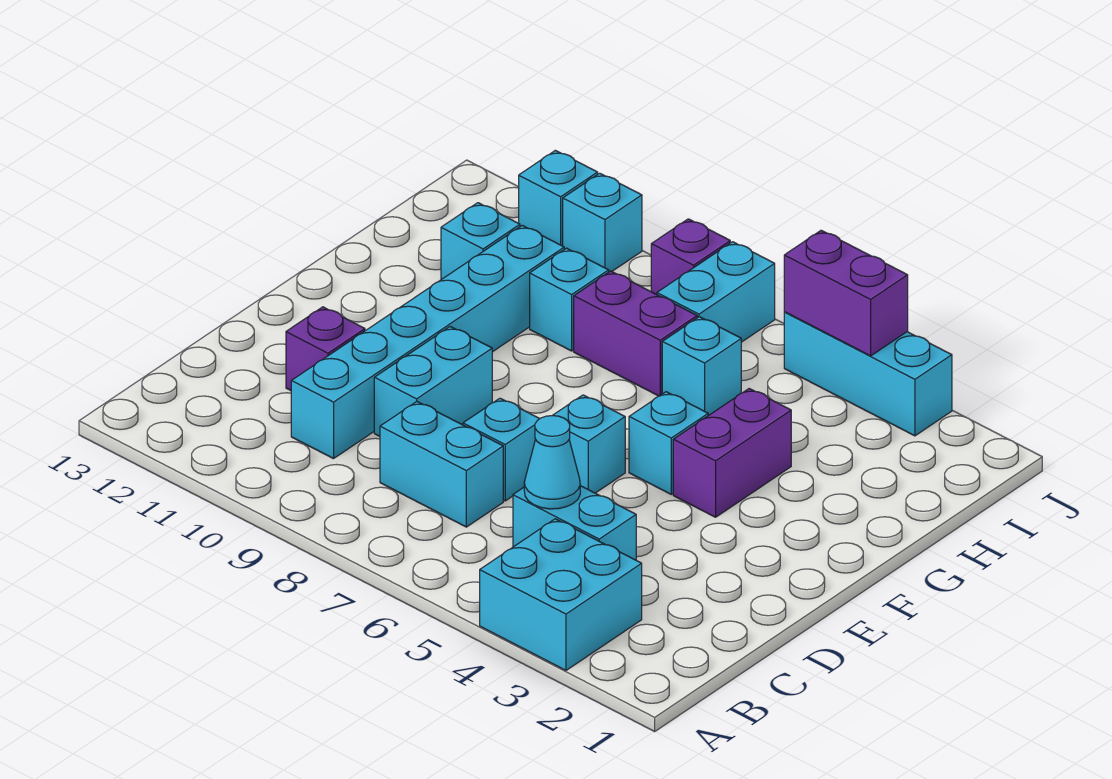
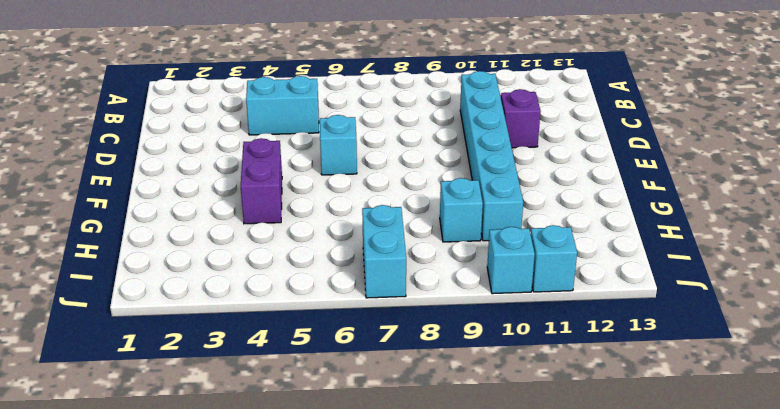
none -> cyan 2x2 brick [480,519,642,670]
none -> cyan 1x2 brick [380,402,503,527]
none -> cyan 1x1 brick [463,398,540,501]

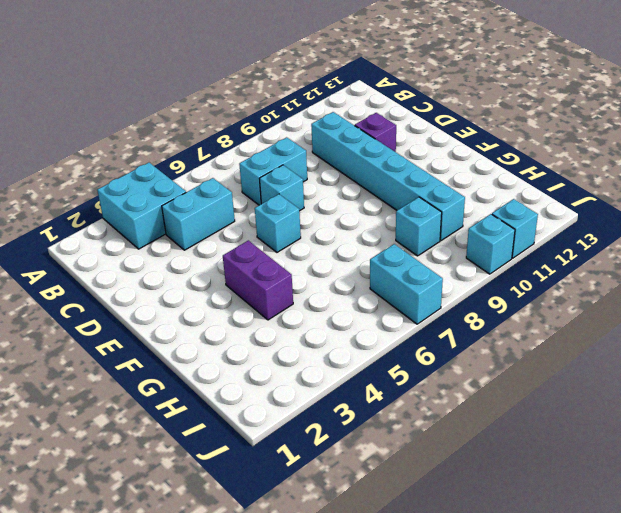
none -> cyan 1x2 brick [374,327,492,436]
none -> cyan 1x1 brick [629,392,708,494]
none -> cyan 1x1 brick [662,317,741,416]

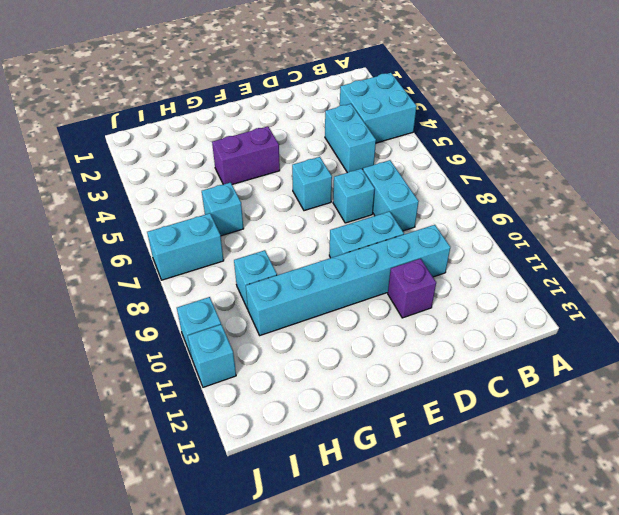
none -> cyan 1x1 brick [629,392,708,494]
none -> purple 1x2 brick [574,271,697,396]
none -> cyan 1x1 brick [441,203,520,280]

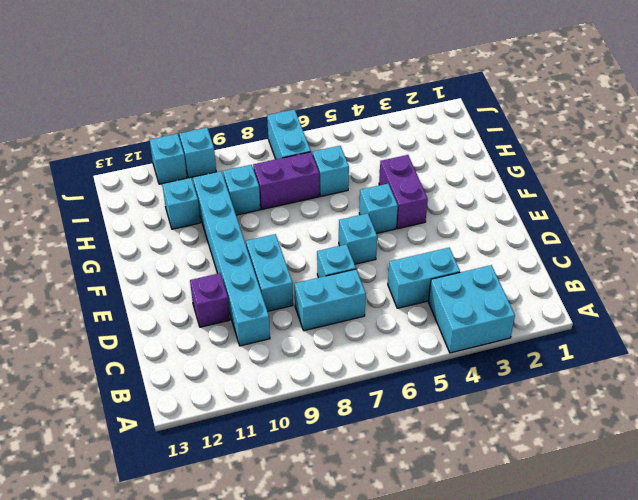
none -> cyan 1x3 brick [784,312,952,436]
none -> purple 1x1 brick [651,219,730,295]
none -> cyan 1x1 cone [524,416,580,509]

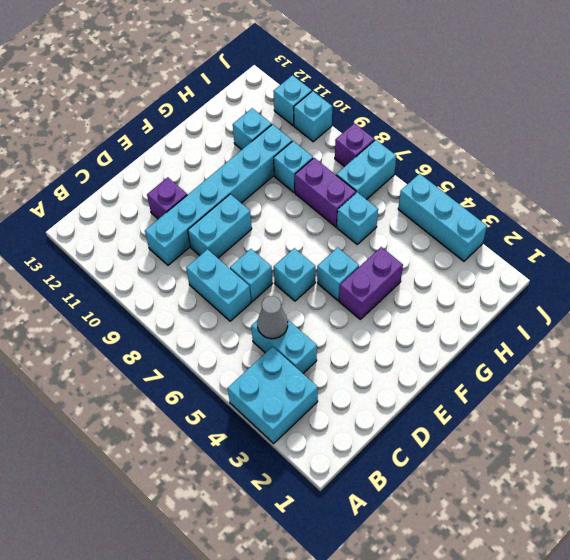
grey 1x1 cone [257,296,288,339] -> cyan 1x1 cone [524,416,580,509]
none -> purple 1x2 brick [784,230,908,356]

